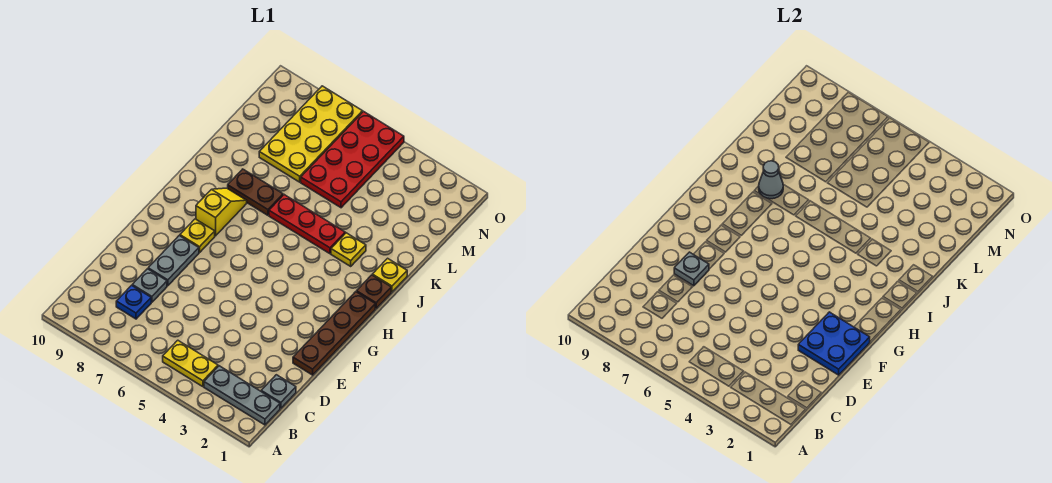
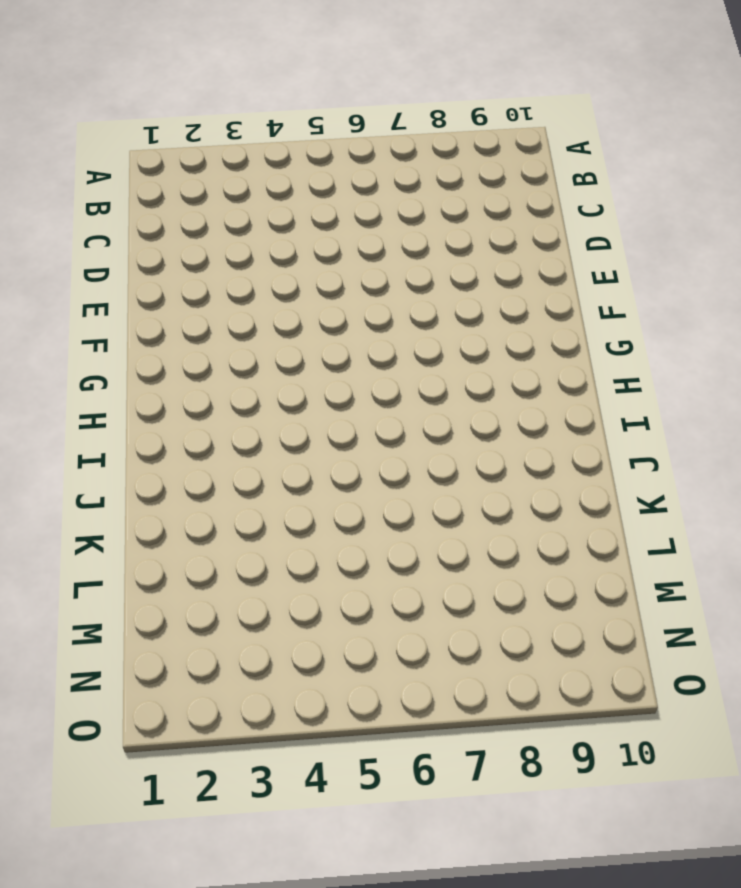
none -> grey 1x3 plate [204,366,280,425]
none -> yellow 1x2 plate [163,340,218,387]
none -> grey 1x1 plate [261,375,296,408]

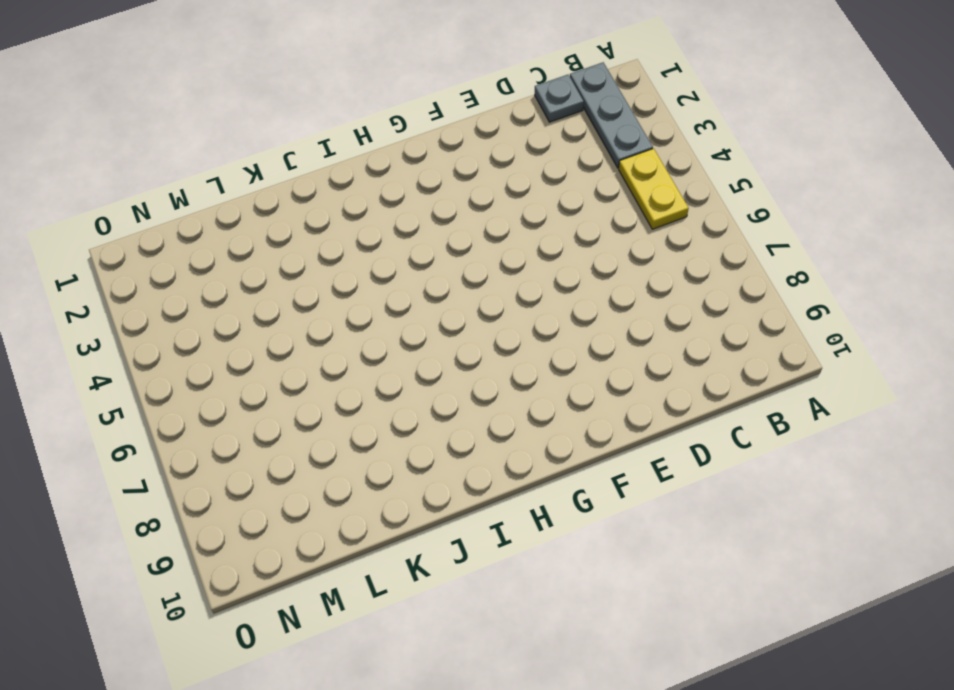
none -> blue 1x1 plate [116,285,151,319]
none -> grey 1x1 plate [132,269,167,302]
none -> brown 1x4 plate [293,292,375,375]

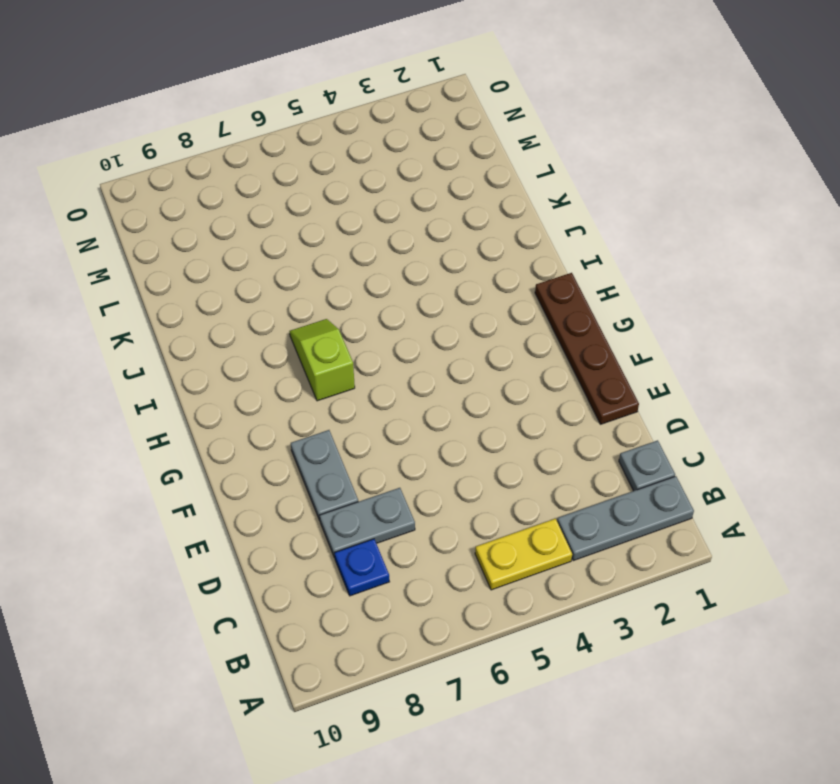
grey 1x2 plate [320,488,415,558] -> grey 1x1 plate [132,269,167,302]
lime 1x2 slope [289,319,355,401] -> none
none -> yellow 1x1 plate [180,219,215,252]
none -> yellow 1x2 slope [196,188,247,236]
none -> brown 1x1 plate [357,275,391,308]

